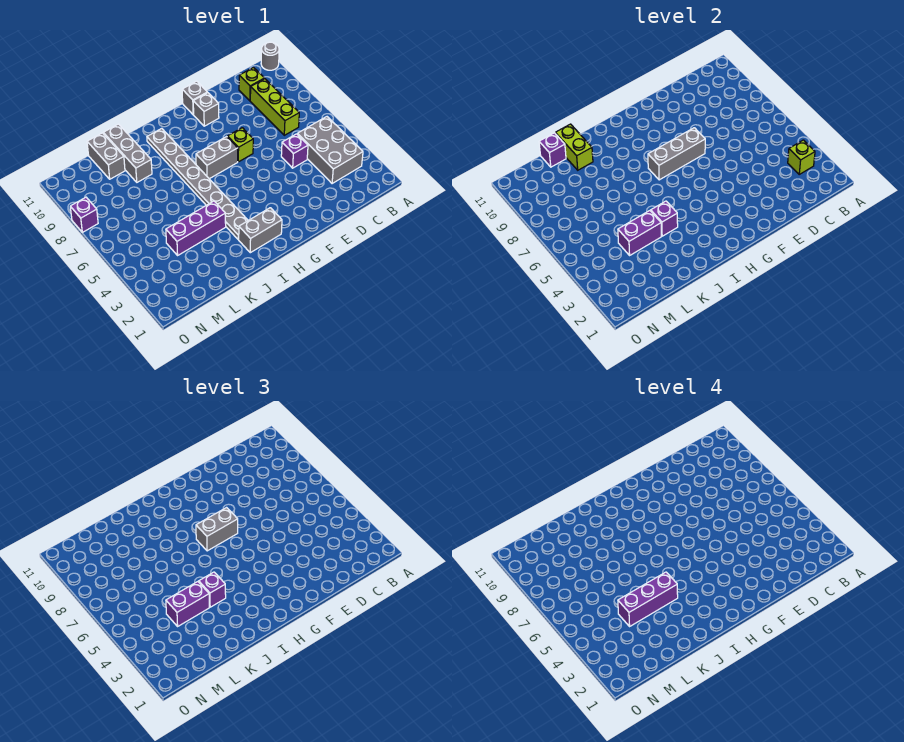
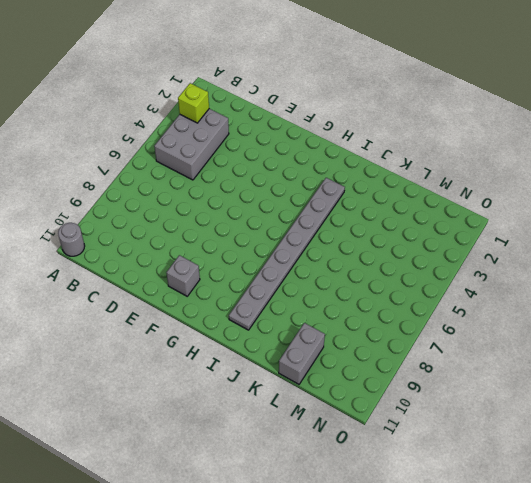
none -> lime 1x3 brick [250,79,299,135]
none -> lime 1x1 brick [239,68,264,101]
none -> purple 1x1 brick [281,134,308,168]

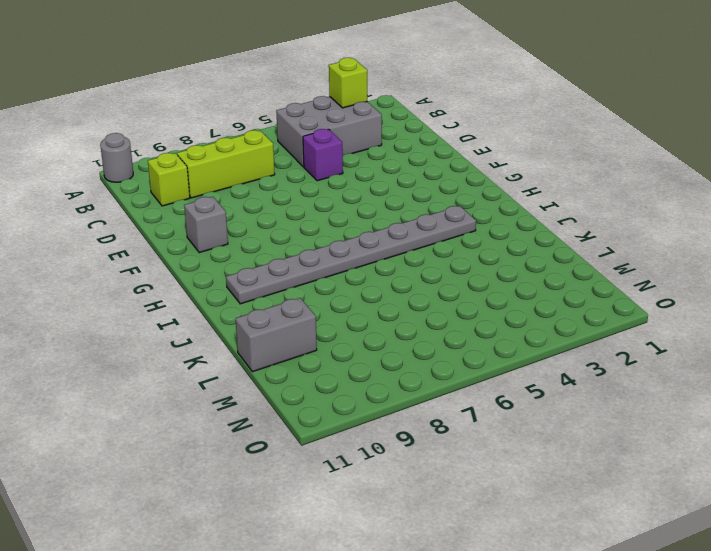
none -> lime 1x1 brick [227,128,253,162]
none -> grey 1x1 brick [182,81,207,115]
none -> grey 1x2 brick [196,137,238,179]

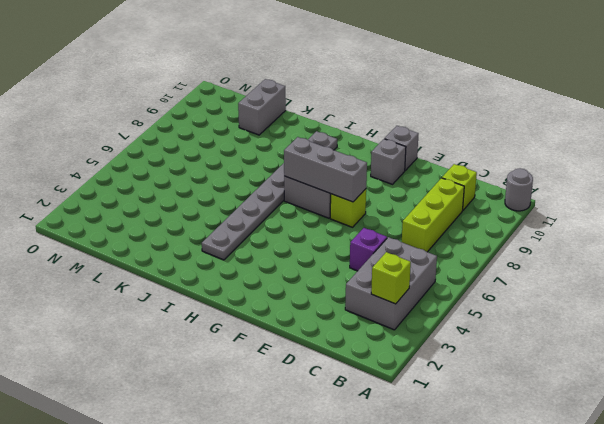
none -> grey 1x2 brick [238,208,282,253]
none -> purple 1x3 brick [166,201,226,255]
none -> grey 1x3 brick [103,124,152,182]

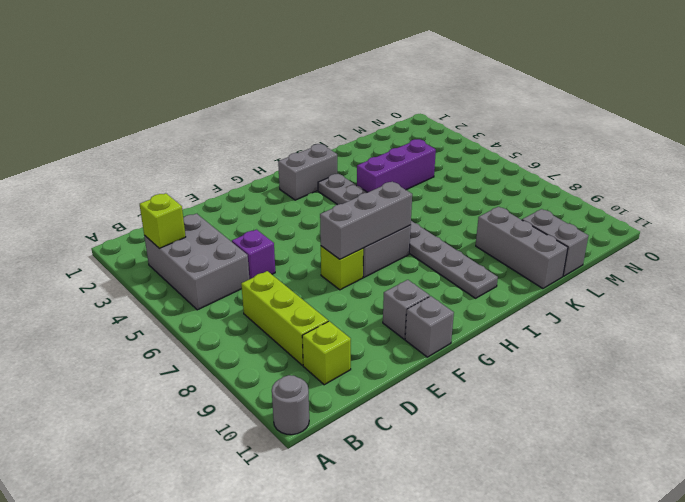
none -> purple 1x1 brick [70,197,98,232]
none -> purple 1x1 brick [651,201,678,236]
none -> purple 1x2 brick [618,211,661,255]

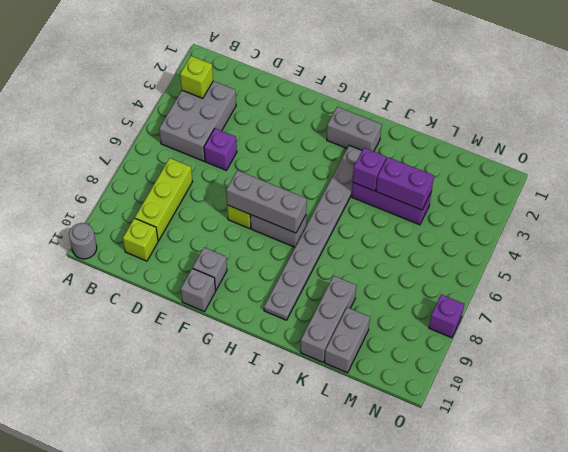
none -> lime 1x2 brick [555,124,593,170]
none -> purple 1x1 brick [539,133,566,167]
none -> grey 1x2 brick [196,508,238,551]

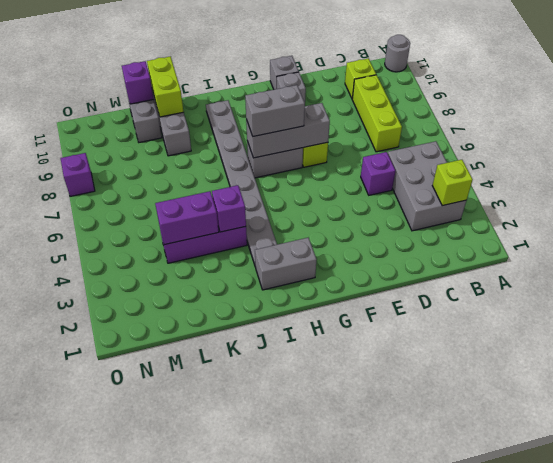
none -> purple 1x1 brick [199,572,226,607]
none -> purple 1x2 brick [166,582,209,626]
none -> purple 1x3 brick [618,572,678,626]

